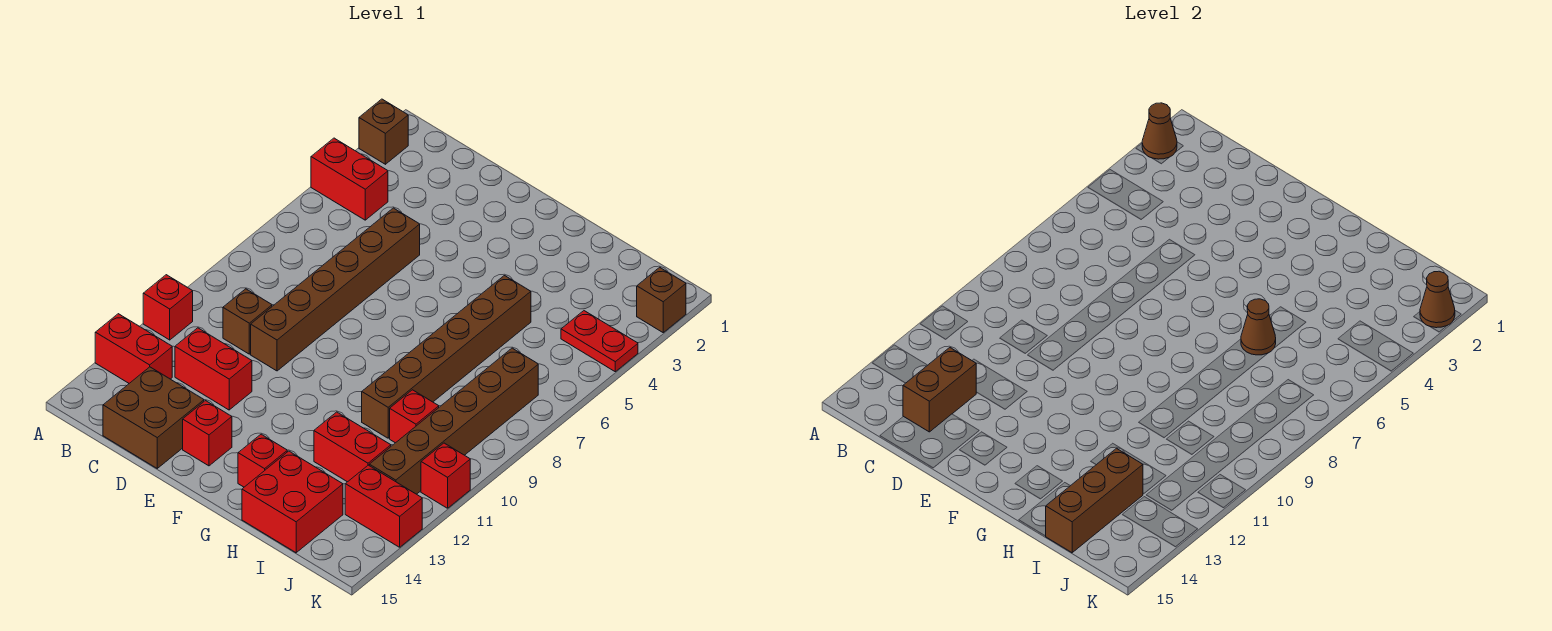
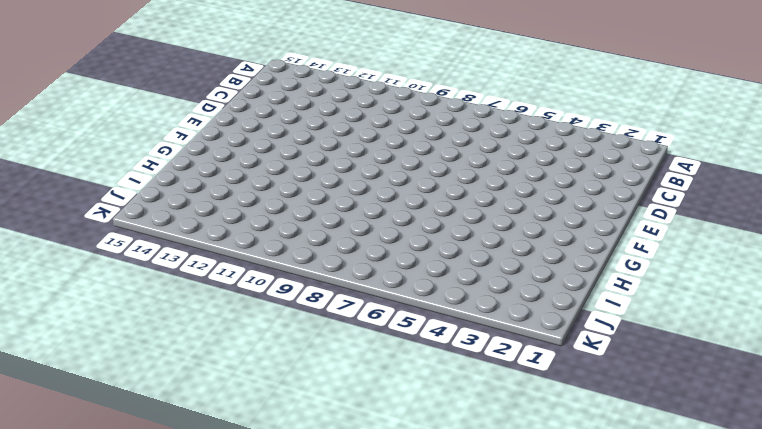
none -> brown 1x1 brick [359,99,408,164]
none -> red 1x2 brick [311,138,388,220]
none -> red 1x1 brick [143,275,193,340]

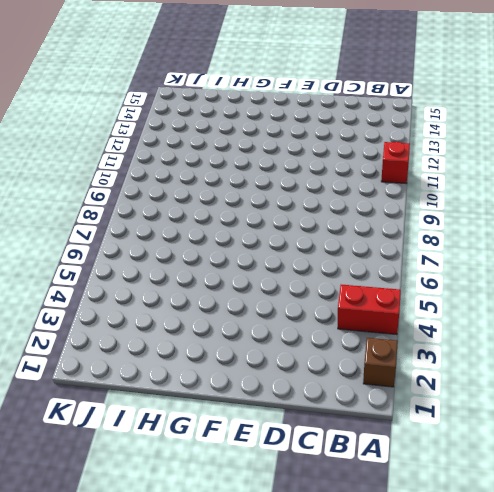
none -> red 1x2 brick [95,314,172,383]
none -> brown 1x1 brick [223,289,272,354]
none -> red 1x2 brick [175,328,252,410]

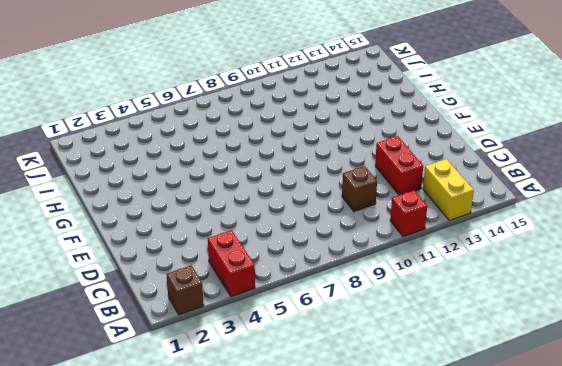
yellow 1x2 brick [423,159,474,220] -> red 1x2 brick [95,314,172,383]
none -> brown 2x2 brick [103,367,204,468]
none -> brown 1x6 brick [251,208,420,371]
none -> red 1x1 brick [183,401,232,466]

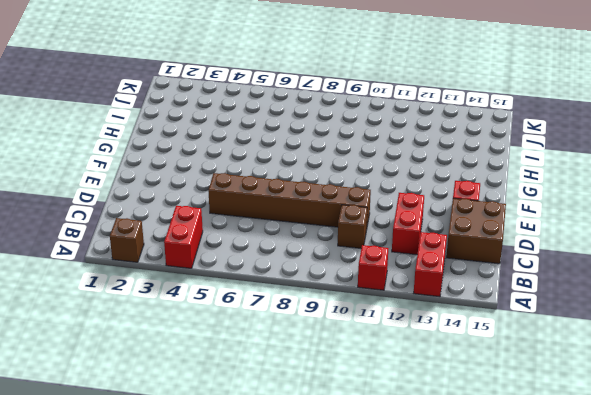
none -> red 1x1 brick [238,434,287,487]
none -> brown 1x6 brick [362,276,531,438]
none -> red 1x2 brick [314,412,391,482]

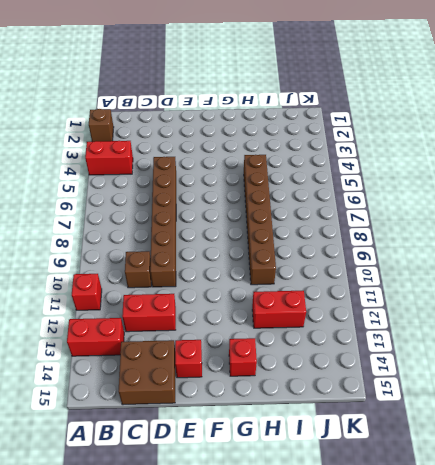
none -> red 2x2 brick [242,451,343,553]
none -> red 1x1 brick [390,390,439,443]
none -> red 1x2 plate [561,311,638,372]

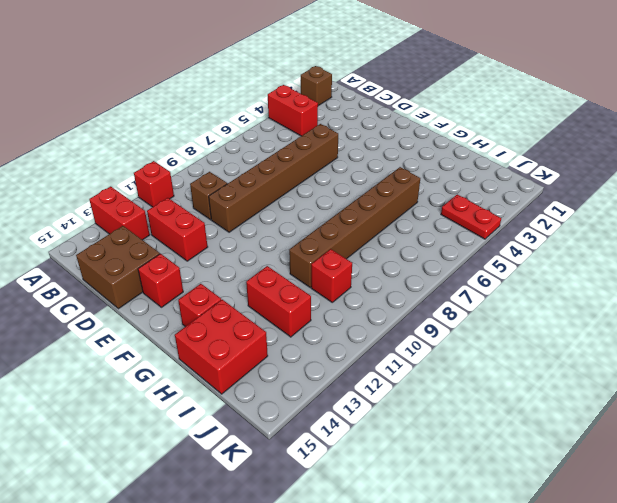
none -> brown 1x6 brick [369,348,538,494]
none -> red 1x2 brick [345,465,422,547]
none -> brown 1x1 brick [637,267,686,332]

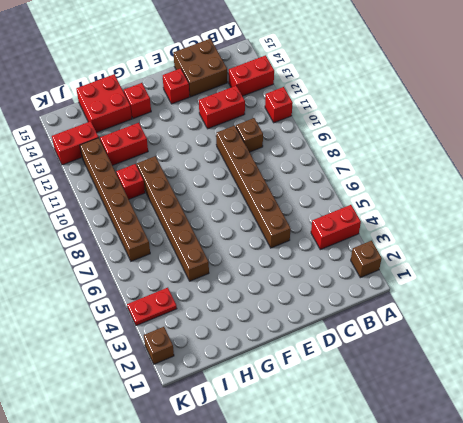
none -> red 1x1 brick [421,443,470,508]
none -> brown 1x1 cone [1142,103,1177,159]
none -> brown 1x2 brick [903,348,976,432]

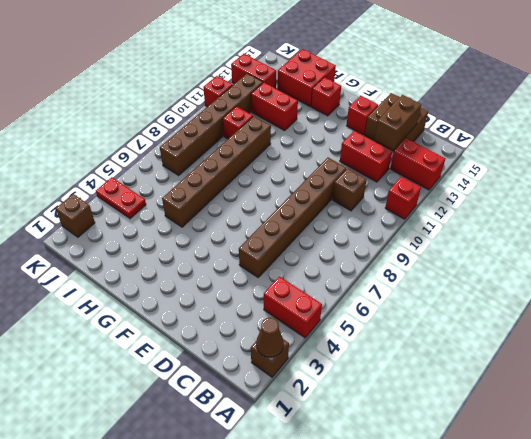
none -> brown 1x1 cone [1241,299,1276,355]
none -> brown 1x3 brick [1046,448,1143,553]
none -> brown 1x1 cone [1420,271,1455,328]

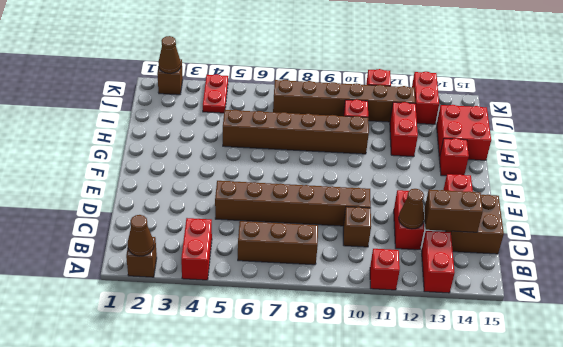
brown 1x3 brick [238,221,318,265] -> brown 1x3 brick moved to [1046,448,1143,553]
brown 1x1 cone [399,189,424,229] -> brown 1x1 cone moved to [1241,299,1276,355]

